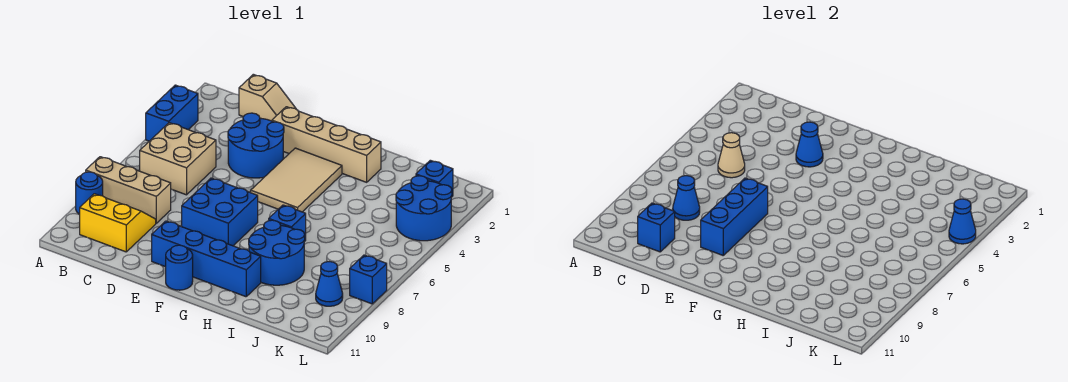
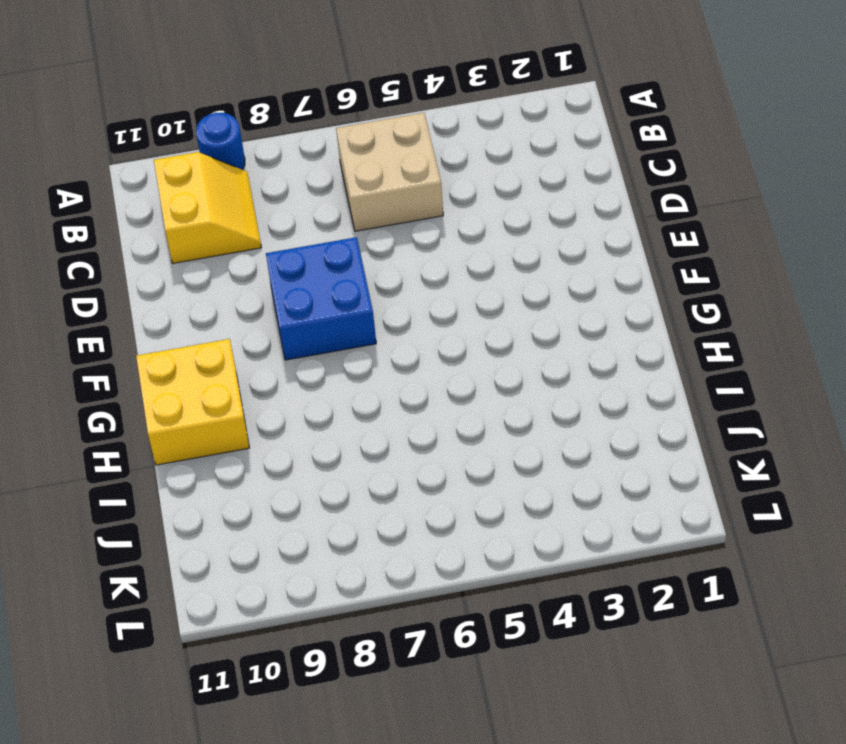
yellow 2x2 brick [136,339,249,465] -> blue 1x4 brick [152,221,261,297]
none -> blue 1x2 brick [146,85,198,141]
none -> tan 1x3 brick [86,157,171,223]
none -> tan 1x2 slope [239,74,296,121]

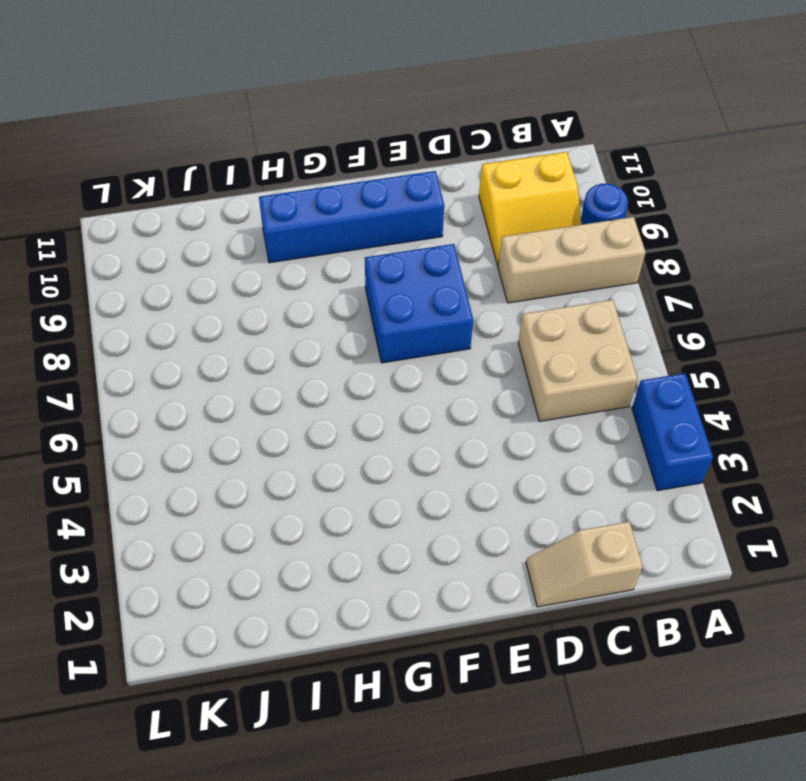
none -> blue 2x2 round brick [228,113,284,178]
none -> tan 1x4 brick [272,107,381,182]
none -> tan 2x3 tile [251,148,342,212]

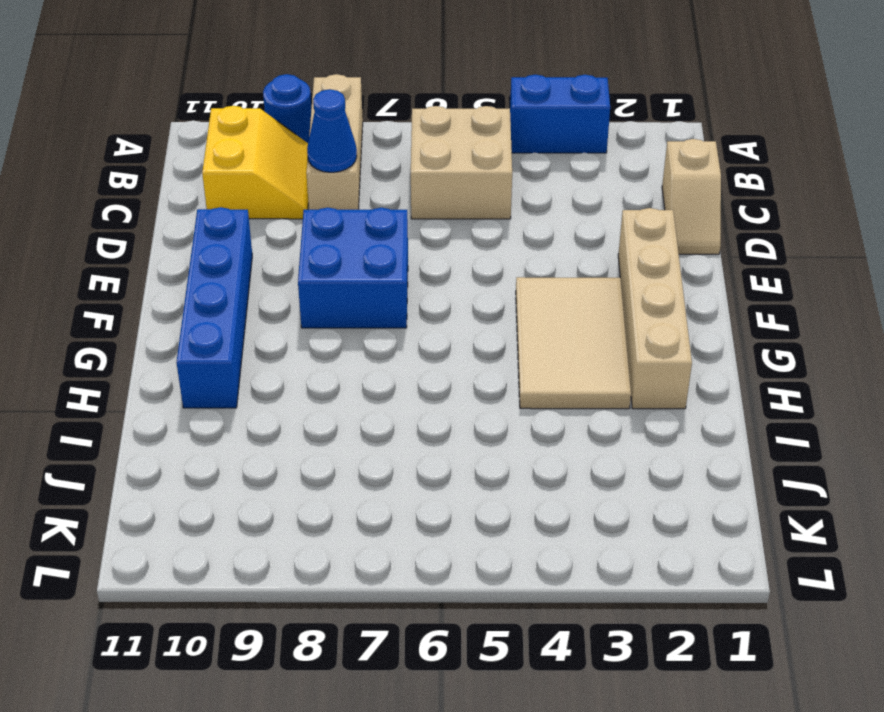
tan 2x3 tile [516,277,631,409] -> tan 2x3 tile turned to [251,148,342,212]
none -> blue 2x2 round brick [228,113,284,178]
none -> blue 1x1 round brick [166,245,193,290]
none -> blue 1x1 brick [269,205,306,242]

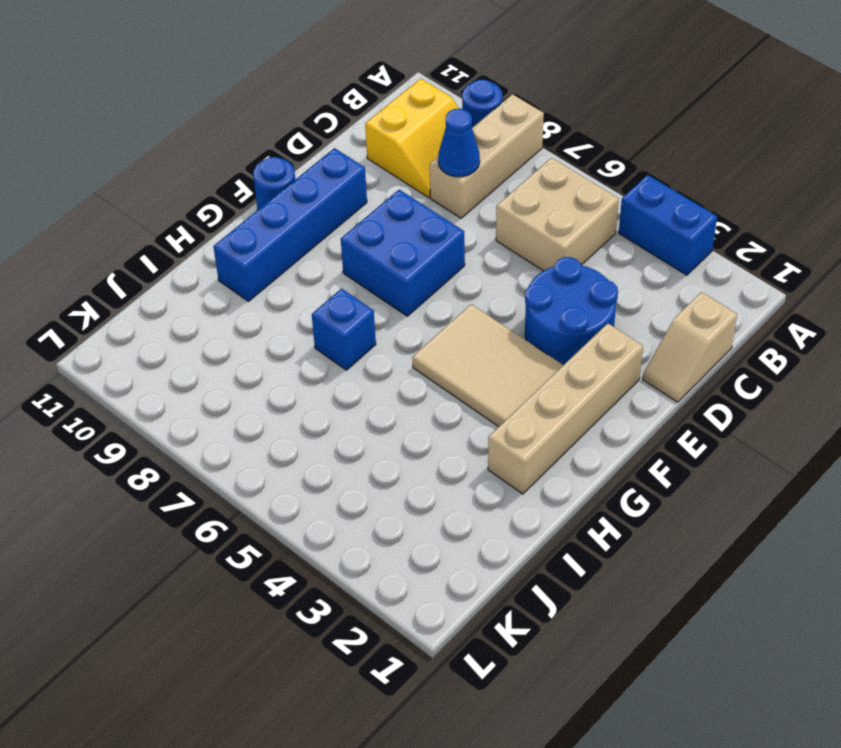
none -> blue 2x2 round brick [249,220,305,285]
none -> blue 1x1 brick [416,160,453,197]
none -> blue 2x2 round brick [396,176,452,241]

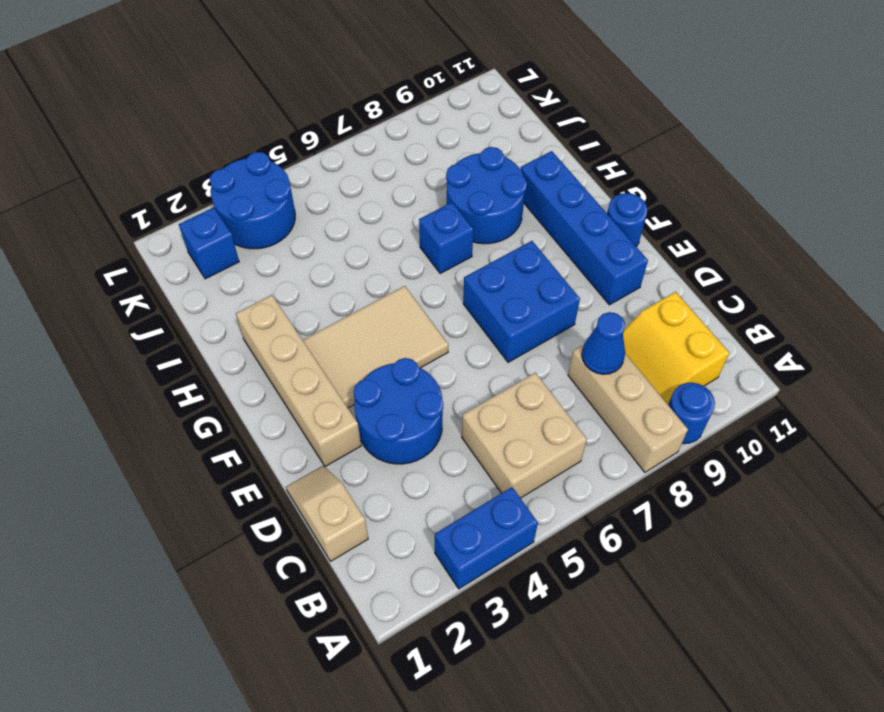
none -> blue 1x1 cone [316,262,343,306]
none -> blue 1x1 brick [350,255,387,304]
none -> tan 1x1 cone [718,133,745,178]

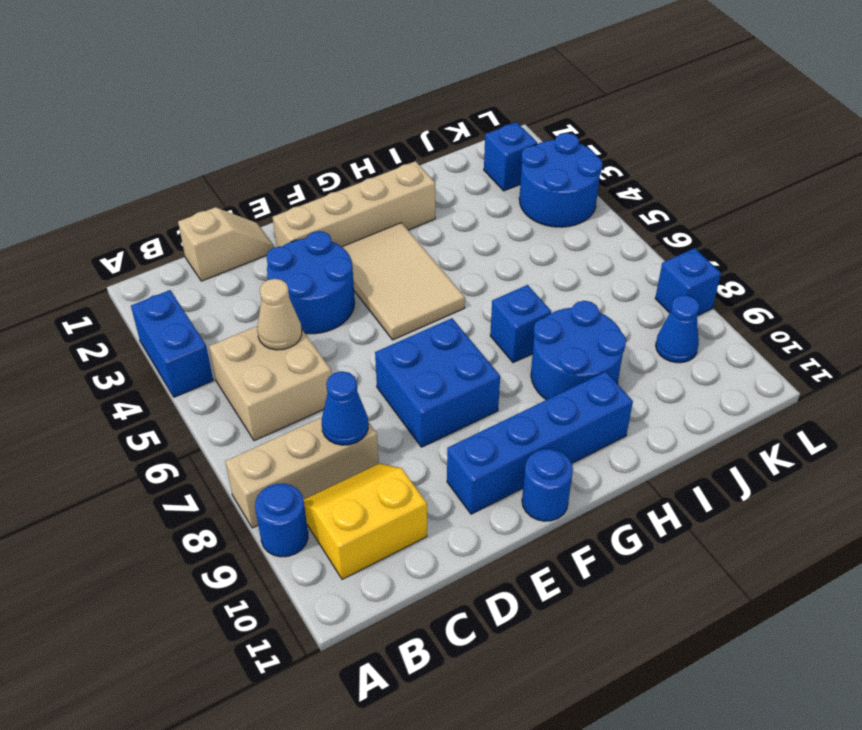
none -> blue 1x1 brick [638,203,675,252]
none -> blue 1x1 cone [796,122,823,167]
none -> blue 1x3 brick [701,178,768,255]

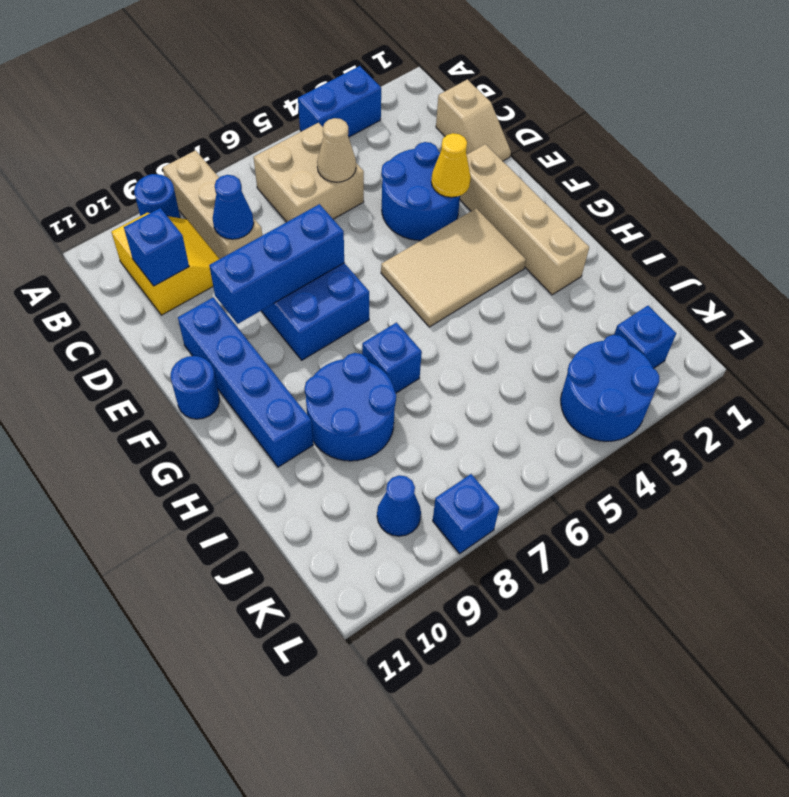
yellow 1x1 cone [431,133,471,197] -> blue 1x1 cone [796,122,823,167]
none -> blue 1x1 cone [949,199,976,244]

